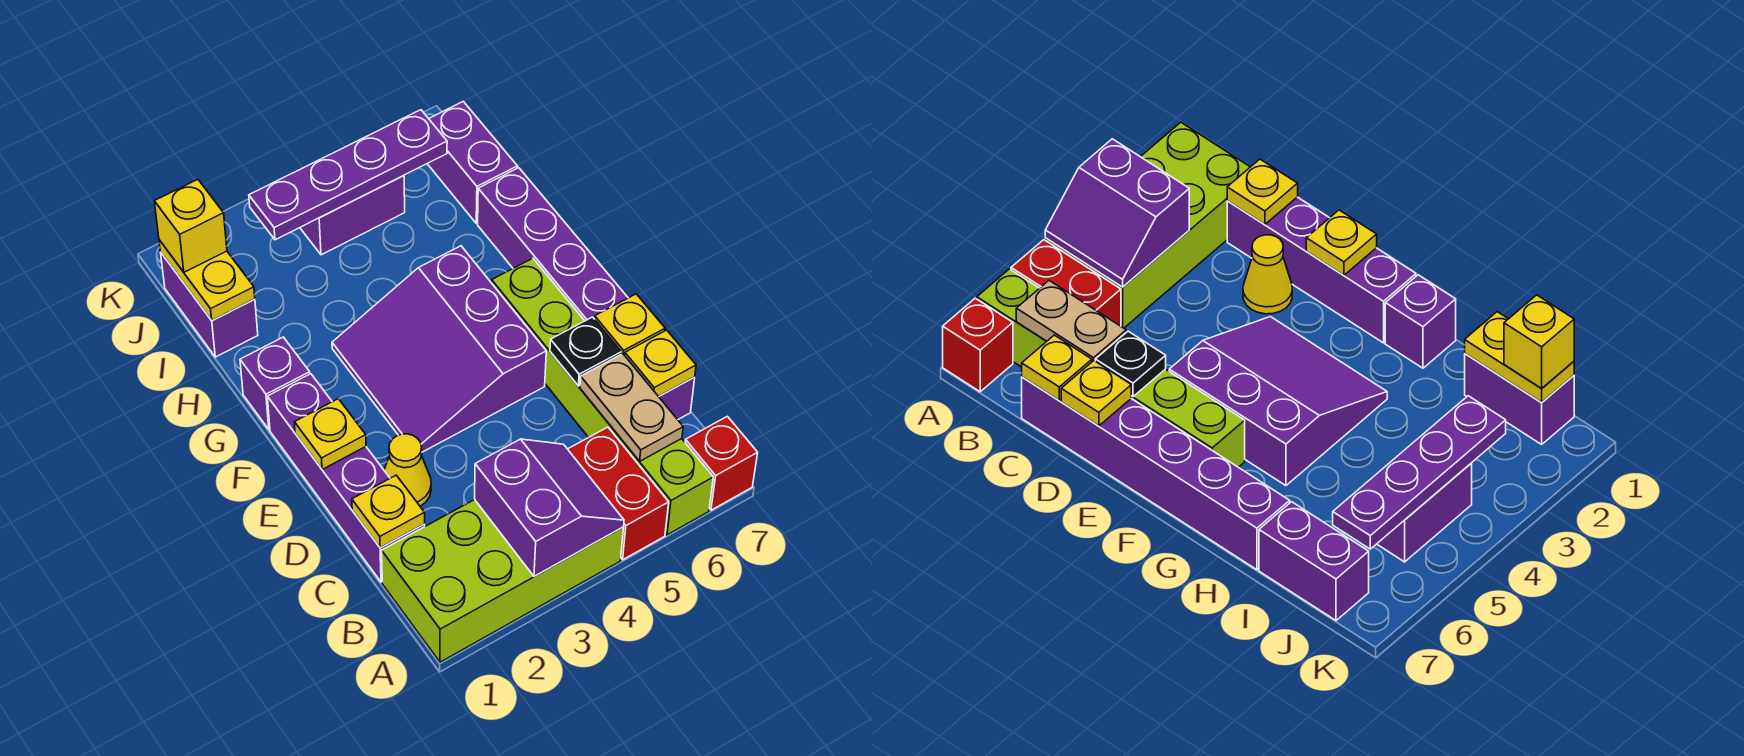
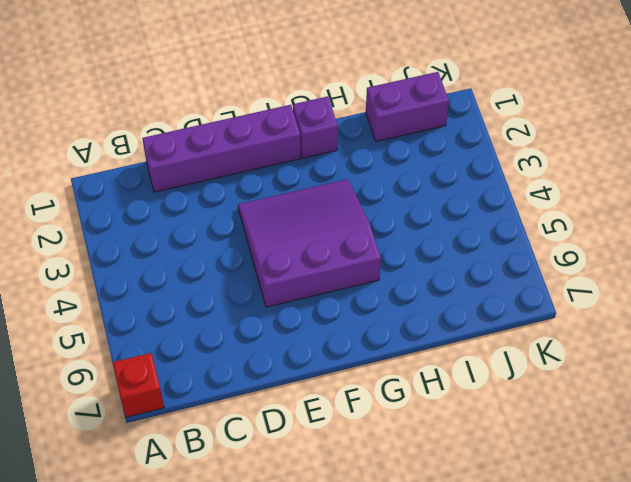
none -> lime 2x4 brick [382,500,624,662]
none -> red 1x2 brick [568,427,669,560]
none -> lime 1x6 brick [492,258,713,535]

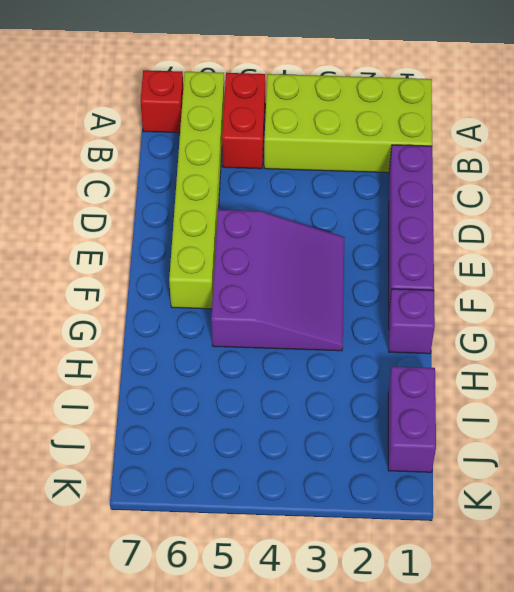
none -> purple 1x6 brick [478,168,695,420]
none -> yellow 1x1 cone [384,434,431,506]
none -> purple 1x2 brick [427,102,518,223]

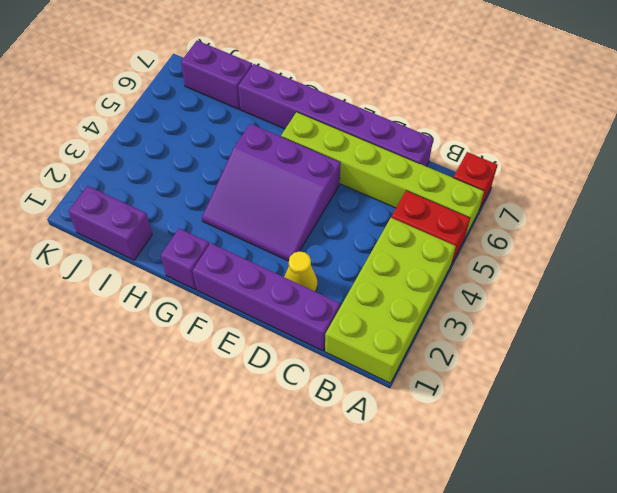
none -> purple 1x2 brick [300,175,405,255]
none -> purple 2x2 slope [475,439,624,576]
none -> tan 1x2 plate [580,354,683,461]

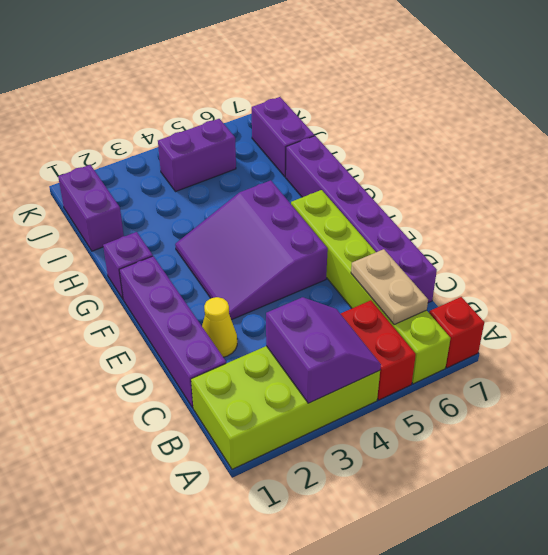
none -> yellow 1x1 plate [352,475,425,548]
none -> yellow 1x1 plate [625,330,696,397]
none -> black 1x1 plate [550,317,621,386]

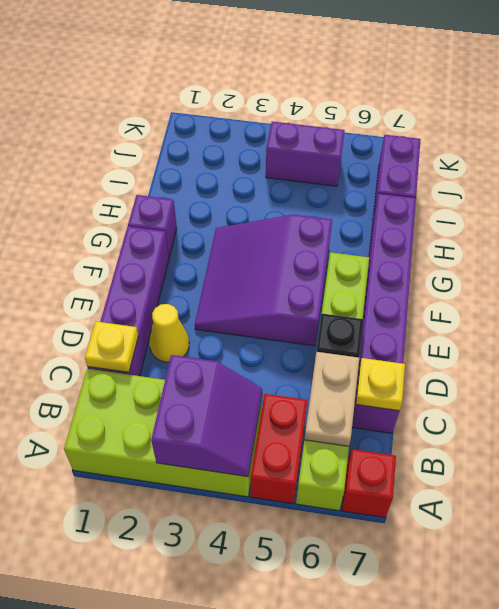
none -> purple 1x2 brick [161,253,258,357]
none -> yellow 1x1 plate [595,294,665,355]
none -> yellow 1x1 plate [294,399,366,470]

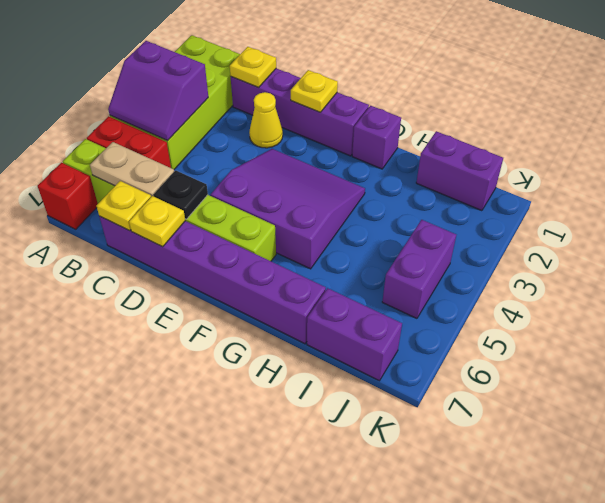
none -> yellow 1x2 plate [159,240,255,321]
none -> purple 1x4 plate [249,110,447,240]
none -> yellow 1x1 brick [154,180,227,272]

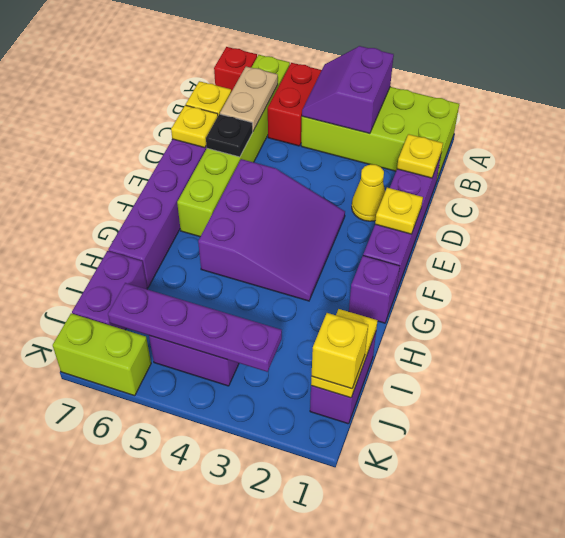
lime 1x2 brick [53,313,151,396] -> none

